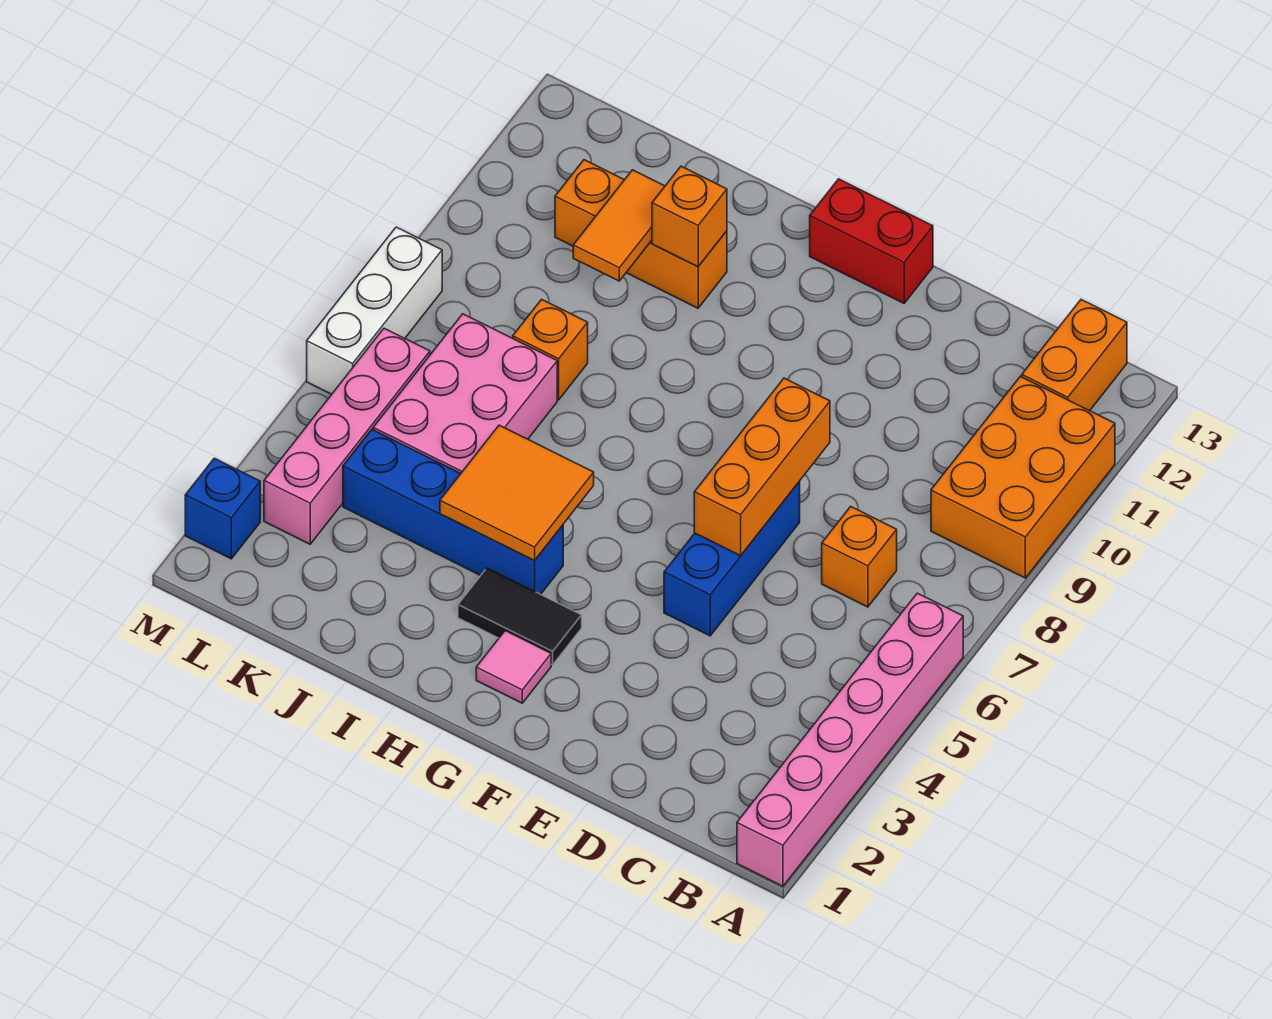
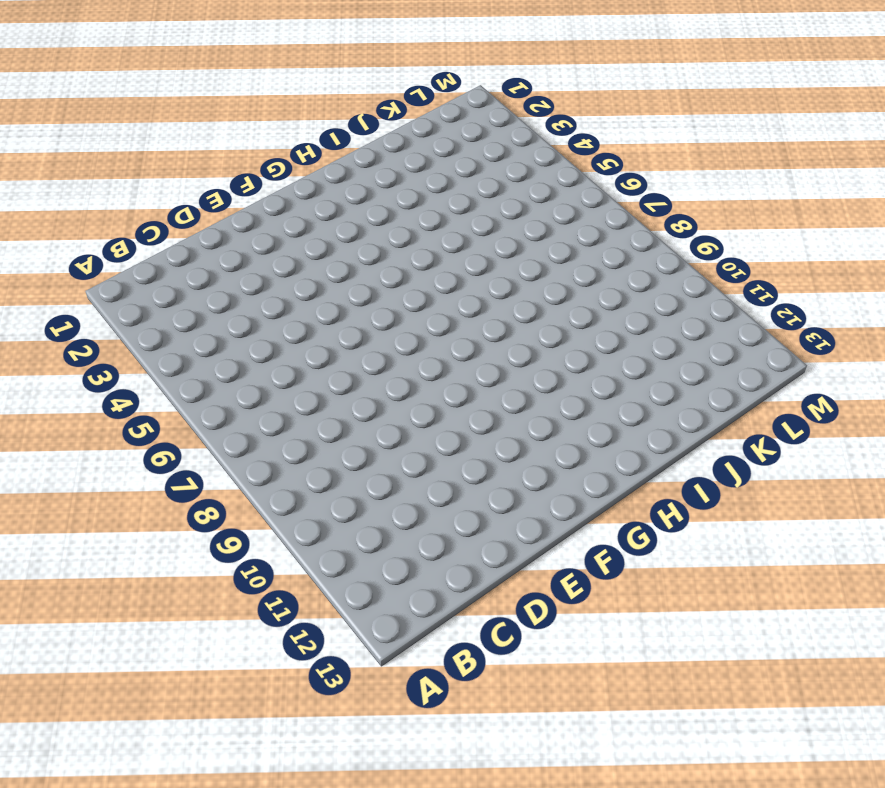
none -> pink 1x6 brick [737,593,963,886]
none -> orange 2x3 brick [931,376,1115,578]
none -> orange 1x2 brick [1022,300,1127,411]

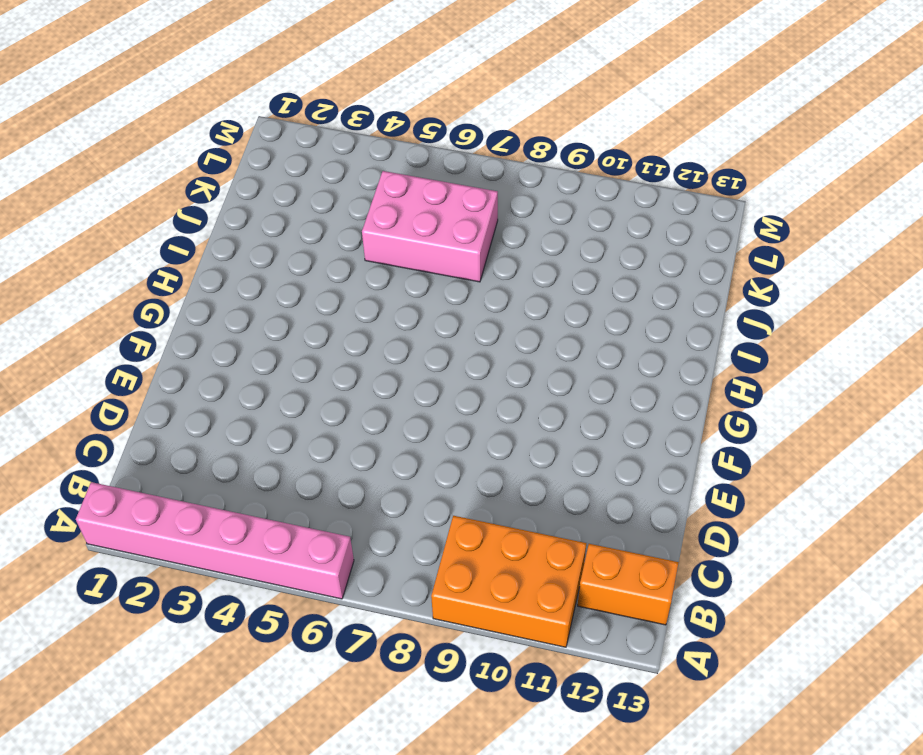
none -> orange 1x1 brick [822,507,897,607]
none -> blue 1x3 brick [664,482,800,636]
none -> red 1x2 brick [810,179,933,303]

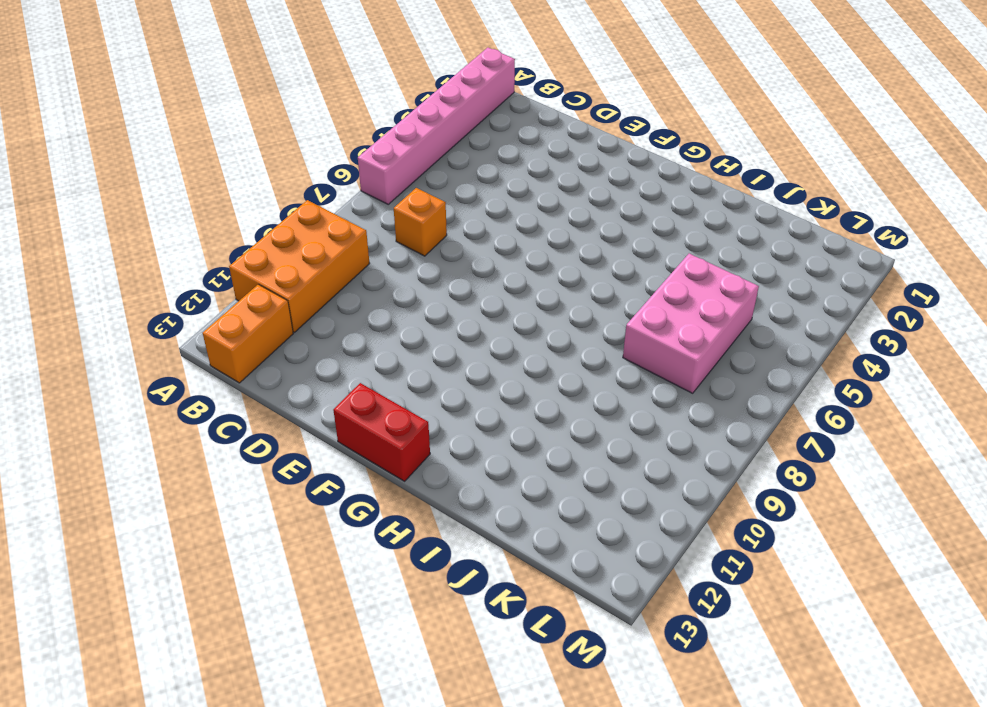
none -> blue 1x3 brick [664,482,800,636]
none -> pink 1x1 tile [476,631,551,703]
none -> black 1x2 tile [458,568,582,665]

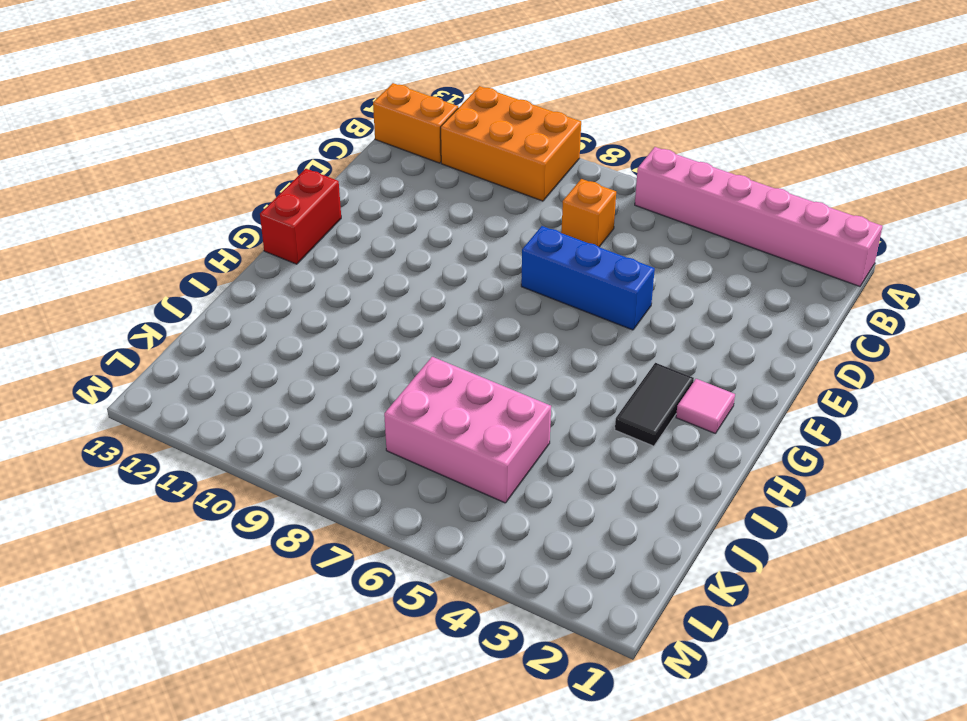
none -> blue 1x4 brick [343,430,563,594]
none -> orange 1x3 brick [555,160,727,308]
none -> orange 1x1 brick [513,299,588,400]

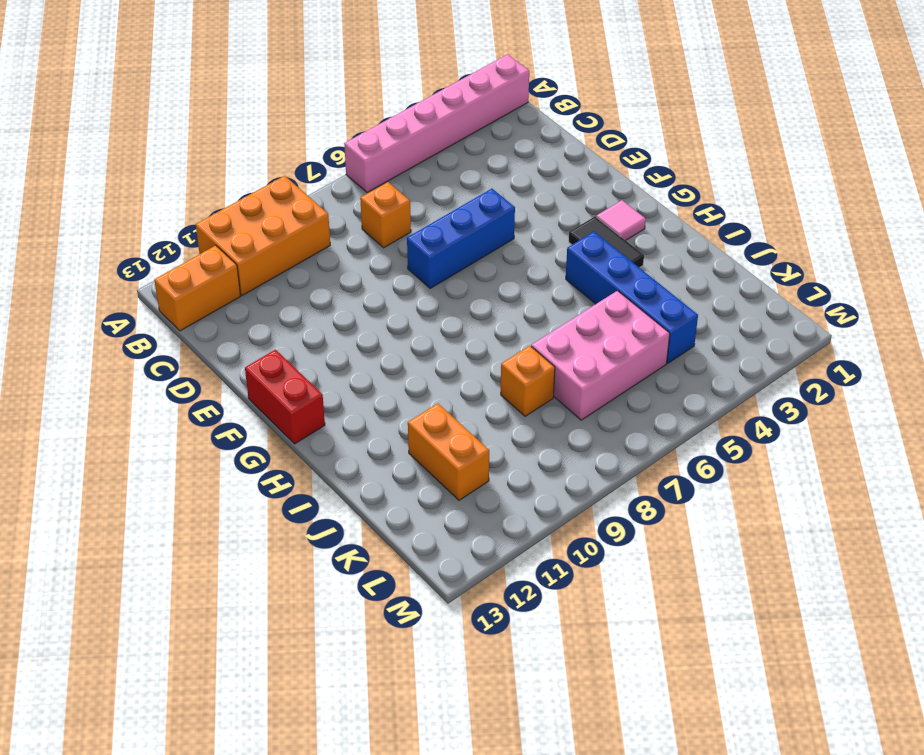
orange 1x2 brick [408,403,489,500] -> orange 1x3 brick [555,160,727,308]
none -> pink 1x4 brick [264,328,430,544]
none -> blue 1x1 brick [185,458,260,559]
none -> white 1x3 brick [307,227,442,394]

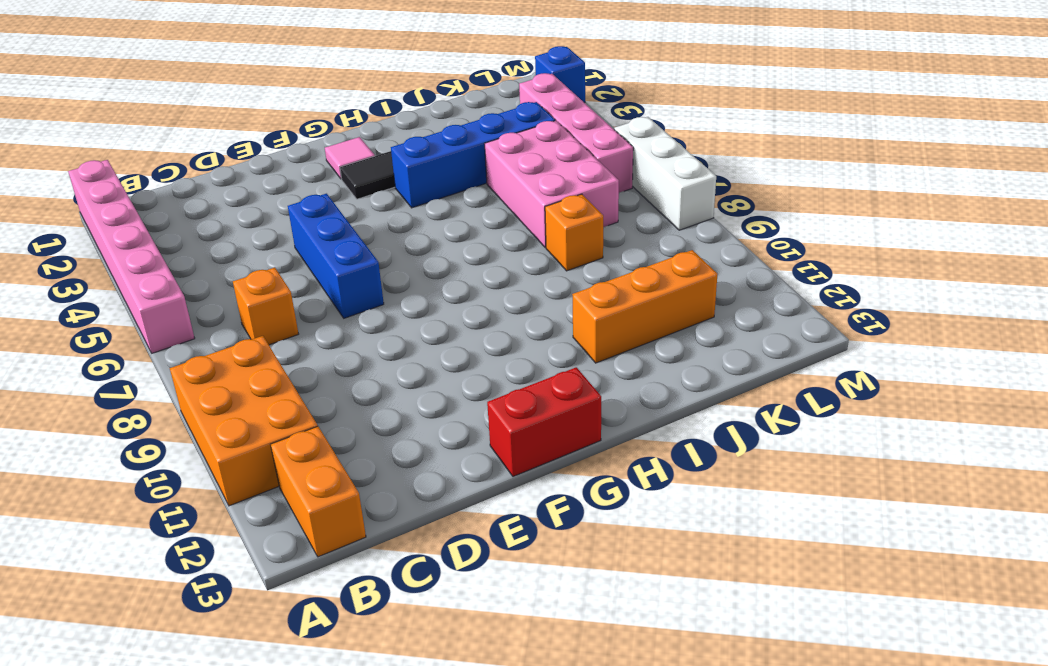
none -> orange 1x3 brick [694,378,830,556]
none -> orange 2x2 tile [440,425,594,561]
none -> orange 1x1 brick [652,166,727,267]

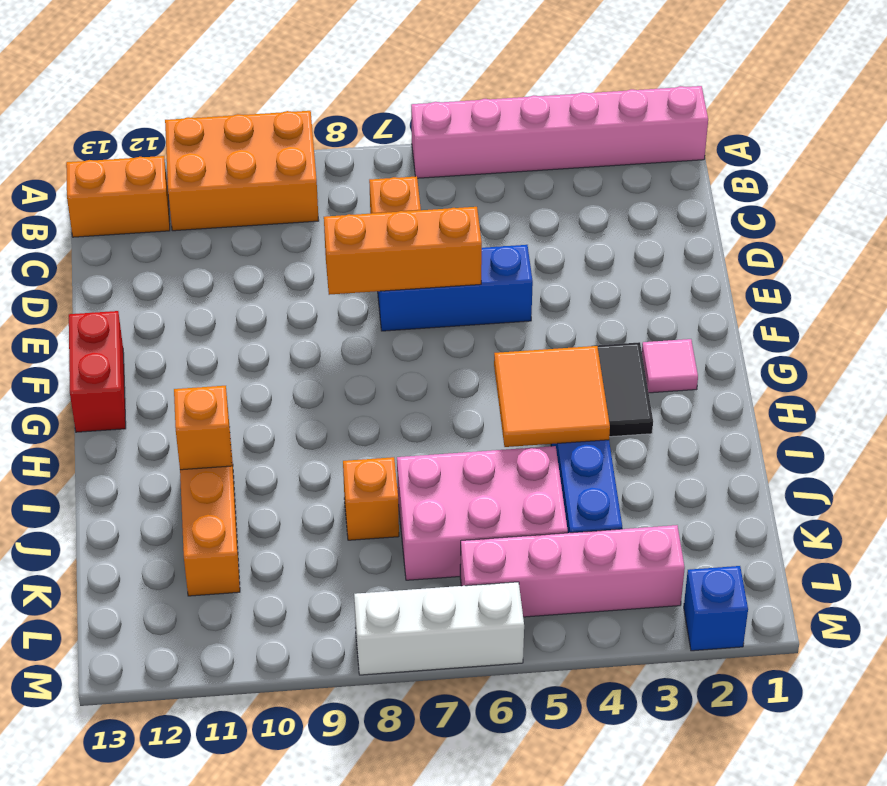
none -> orange 1x2 tile [573,170,665,281]

